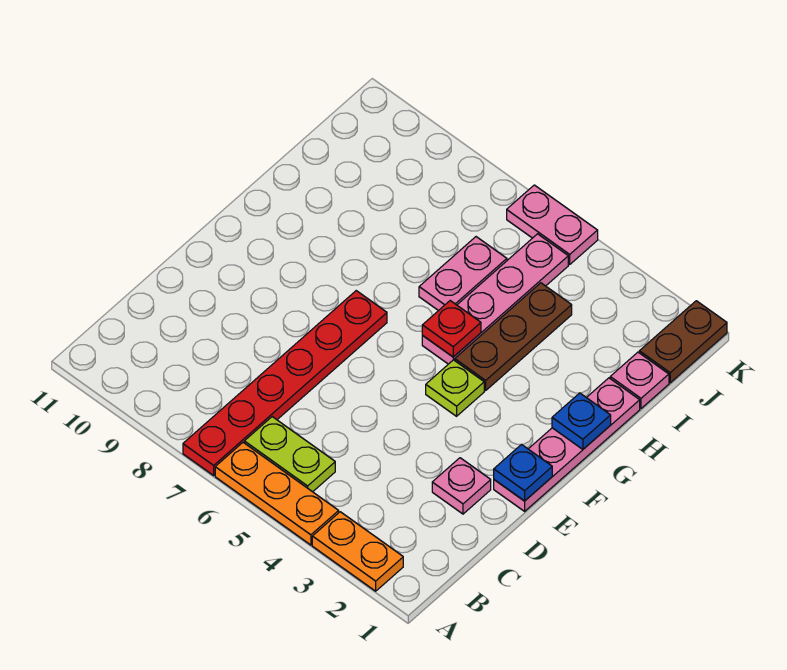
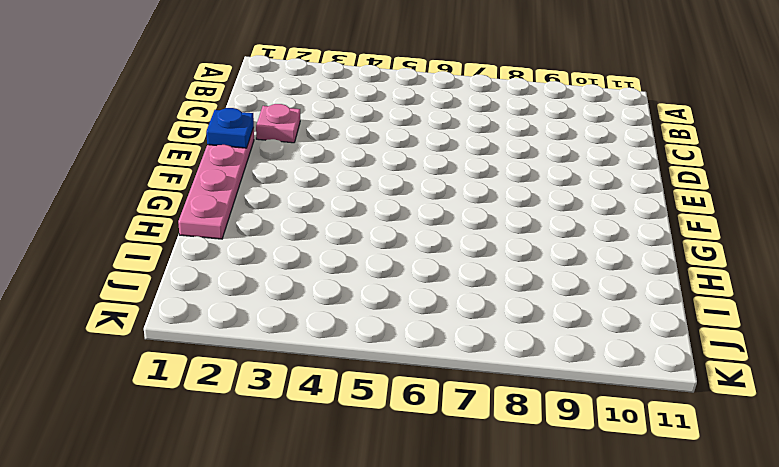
none -> orange 1x2 plate [312,512,403,591]
none -> orange 1x3 plate [215,443,339,545]
none -> red 1x6 plate [183,291,387,475]

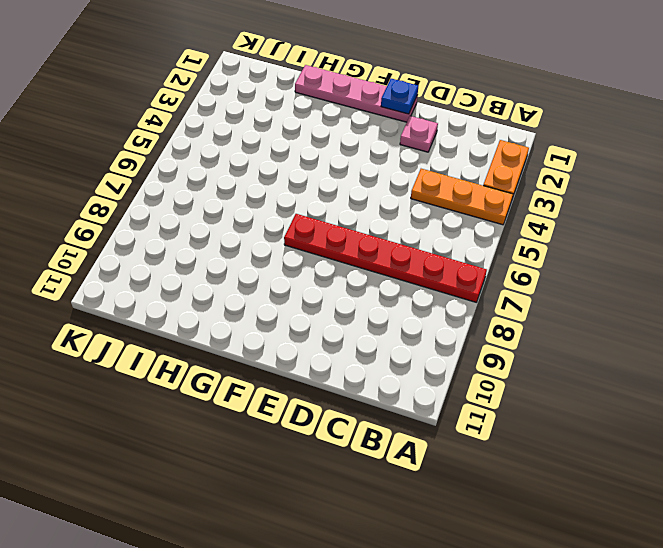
orange 1x3 plate [411,169,513,225] -> orange 1x3 plate turned to [215,443,339,545]
none -> lime 1x2 plate [244,417,335,492]
none -> lime 1x1 plate [426,360,484,416]
none -> brown 1x3 plate [455,283,572,391]

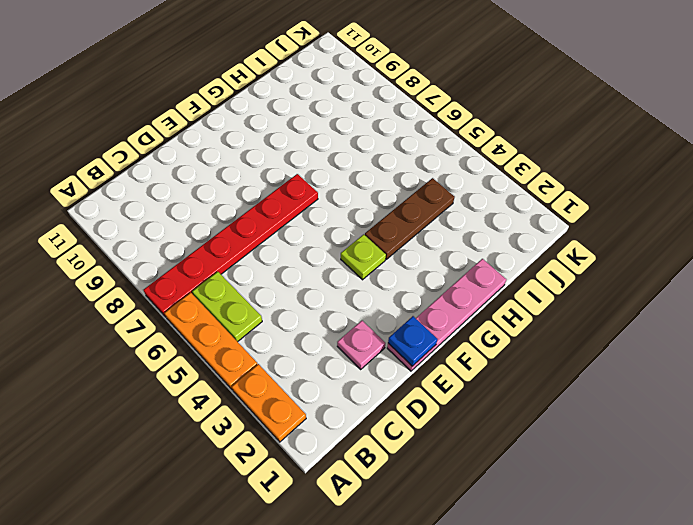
none -> pink 1x4 plate [422,234,568,364]
none -> pink 1x2 plate [419,237,507,311]
none -> pink 1x1 plate [610,352,669,408]

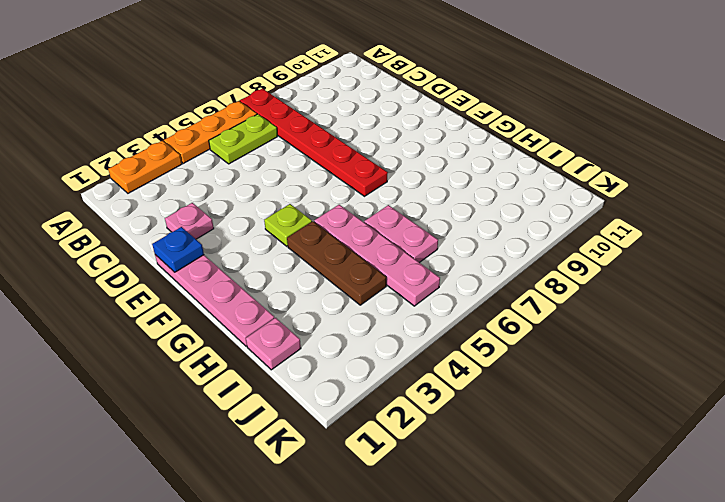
none -> brown 1x2 plate [639,301,727,383]
none -> pink 1x2 plate [507,185,598,264]
none -> blue 1x1 plate [552,393,611,449]

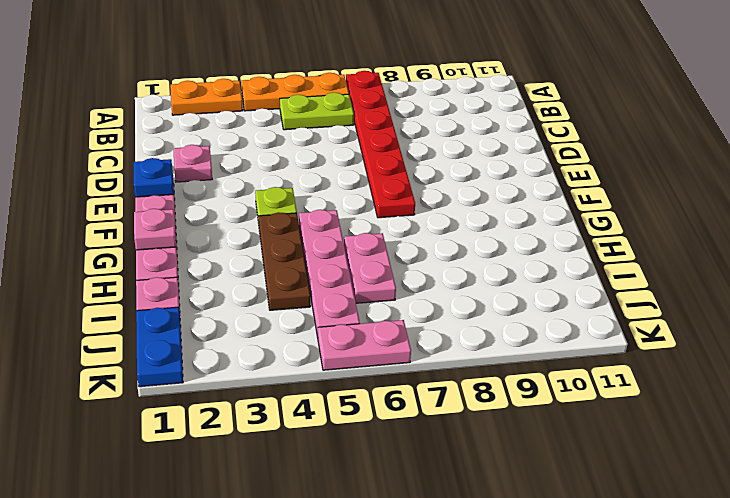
pink 1x1 plate [134,209,176,250] -> blue 1x1 plate [552,393,611,449]
blue 1x2 plate [136,307,183,387] -> brown 1x2 plate [639,301,727,383]
none -> red 1x1 plate [422,301,481,357]

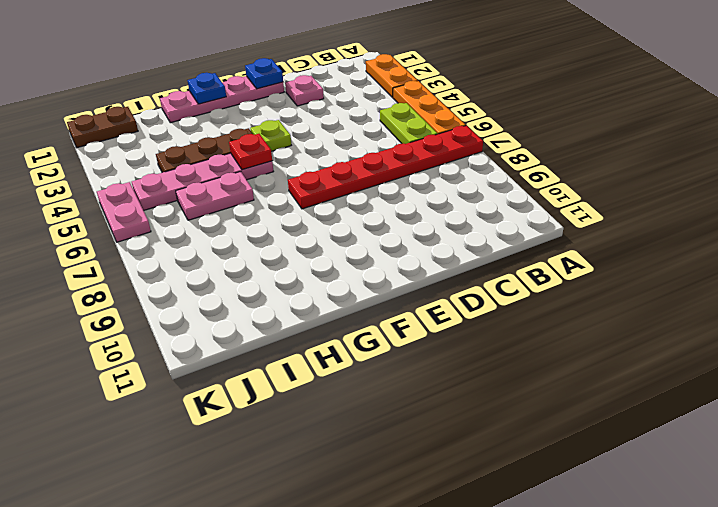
none -> pink 1x1 plate [610,352,669,408]

